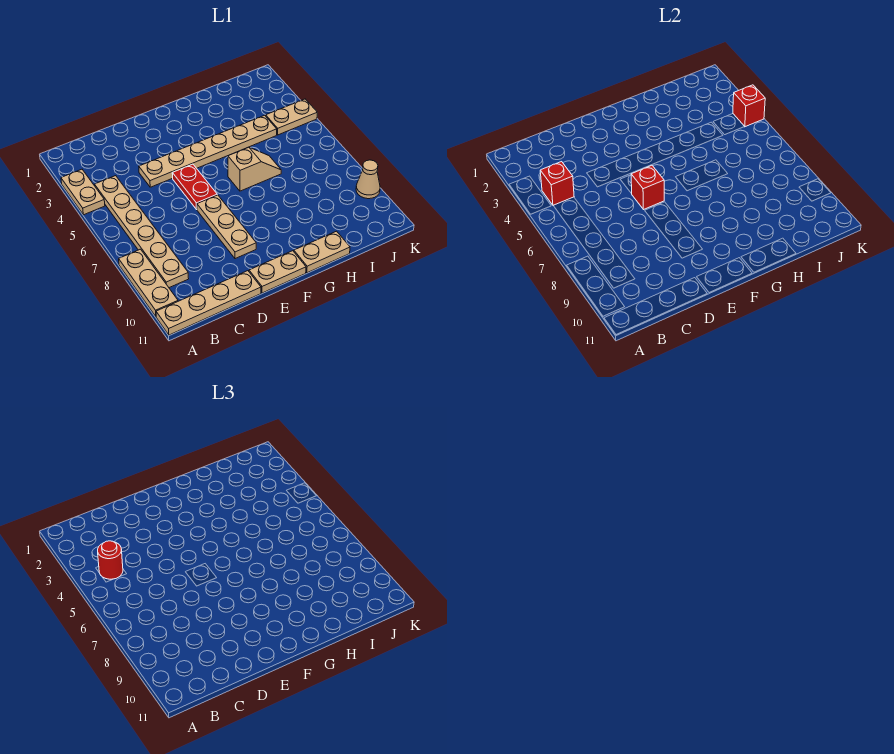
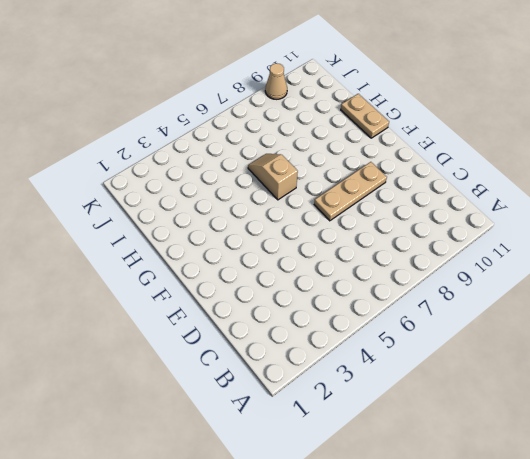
none -> tan 1x2 plate [61,169,105,215]
none -> tan 1x3 plate [119,249,178,316]
none -> tan 1x4 plate [156,271,261,335]

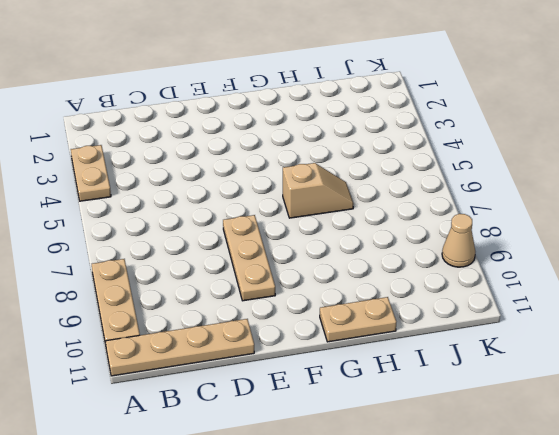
none -> tan 1x6 plate [95,176,189,288]
none -> tan 1x6 plate [139,115,277,187]
none -> red 1x2 plate [172,164,217,209]

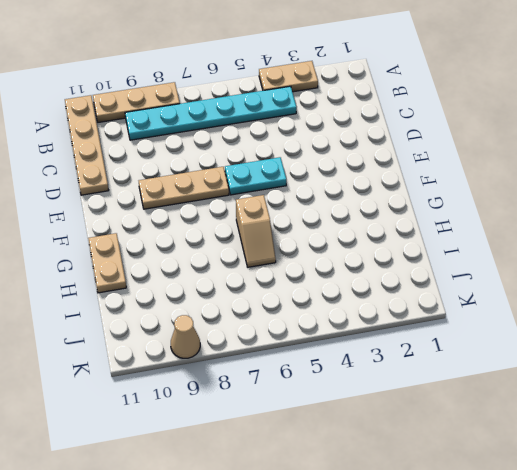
cyan 1x6 plate [125,86,297,140] -> tan 1x6 plate [95,176,189,288]
cyan 1x2 plate [225,157,286,195] -> red 1x2 plate [172,164,217,209]
none -> tan 1x6 plate [139,115,277,187]
none -> tan 1x2 plate [249,251,306,293]
none -> tan 1x2 plate [266,99,317,135]

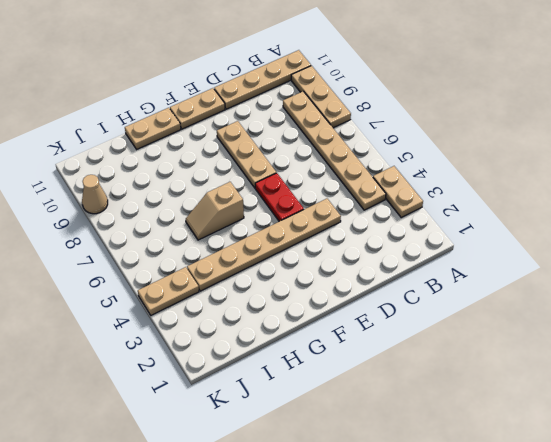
none -> red 1x1 brick [540,162,574,206]
none -> red 1x1 brick [631,166,664,209]
none -> red 1x1 brick [733,85,765,127]

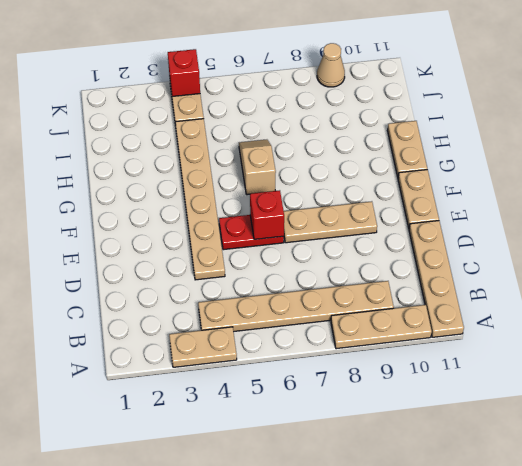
none -> red 1x1 brick [540,162,574,206]
none -> red 1x1 round brick [98,541,123,579]

